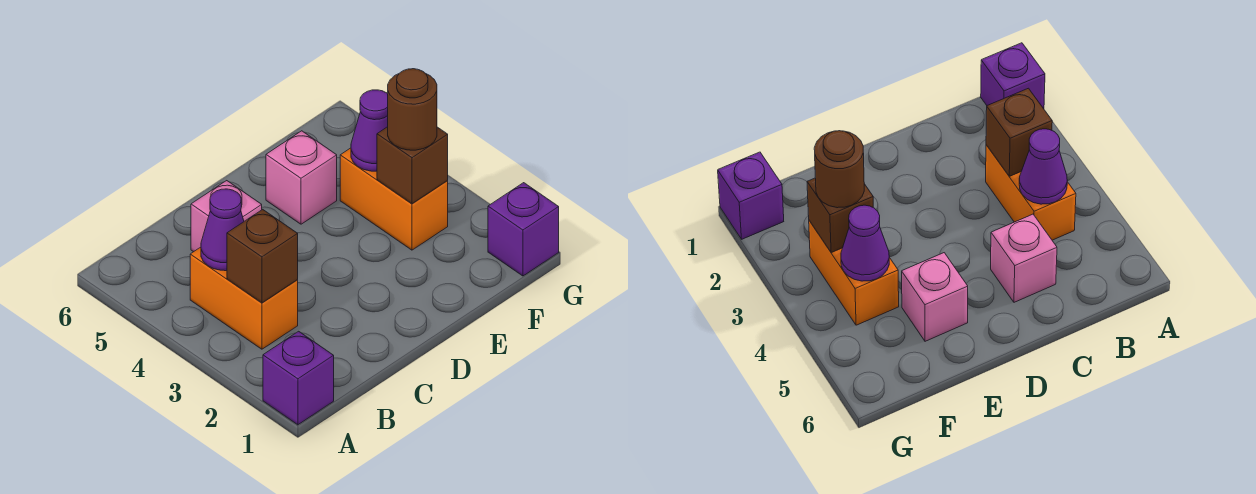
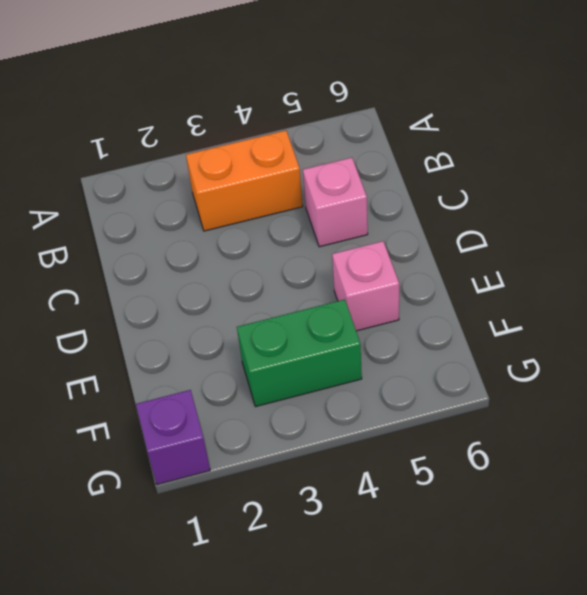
green 1x2 brick [237,299,362,407] -> orange 1x2 brick [340,148,448,250]
none -> purple 1x1 brick [263,331,334,425]
none -> brown 1x1 brick [227,209,298,303]

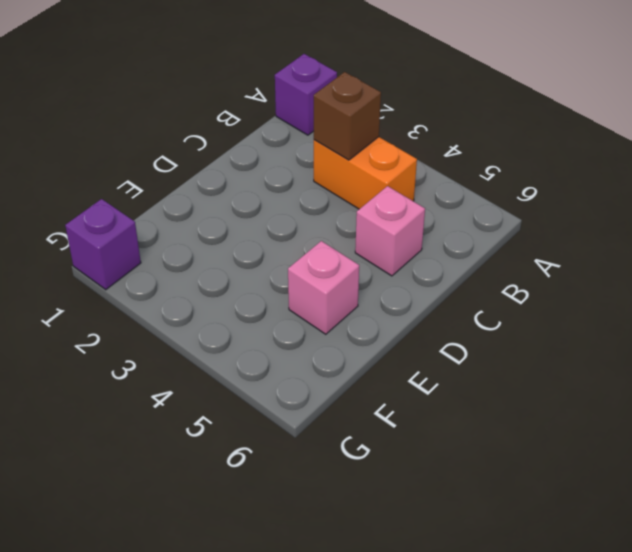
none -> orange 1x2 brick [340,148,448,250]
none -> purple 1x1 cone [201,189,244,271]

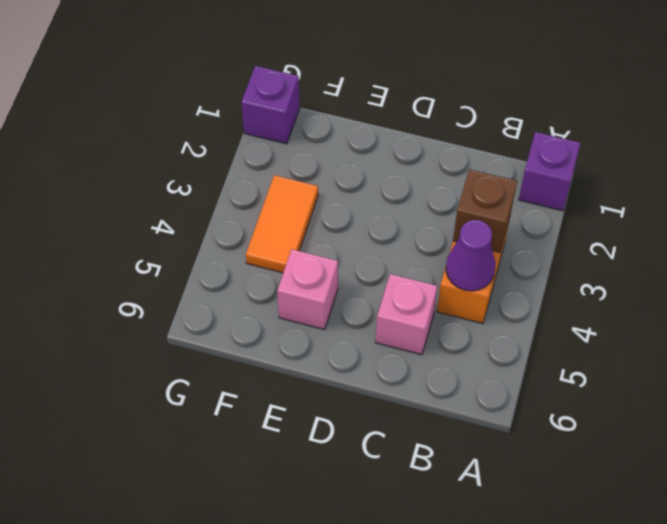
orange 1x2 tile [246,175,318,273] -> orange 1x2 brick [340,148,448,250]
none -> brown 1x1 brick [377,127,448,204]
none -> purple 1x1 cone [351,90,388,171]

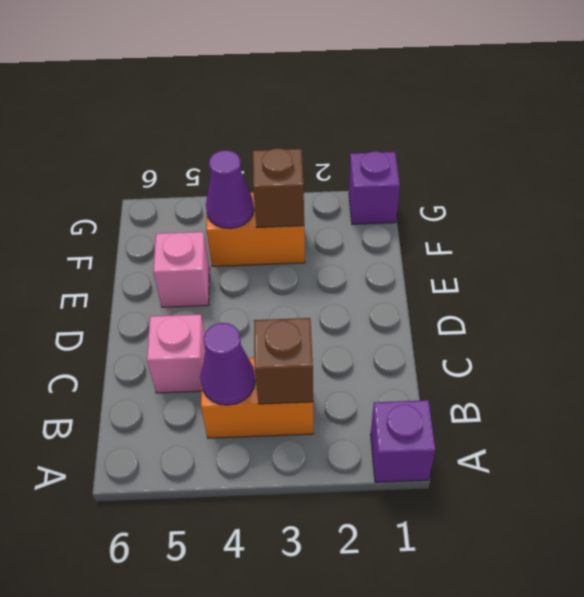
none -> brown 1x1 round brick [388,69,437,150]

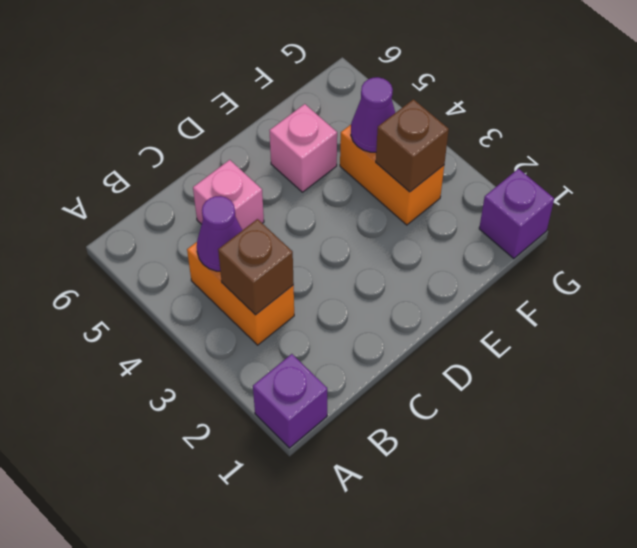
none -> brown 1x1 round brick [388,69,437,150]

